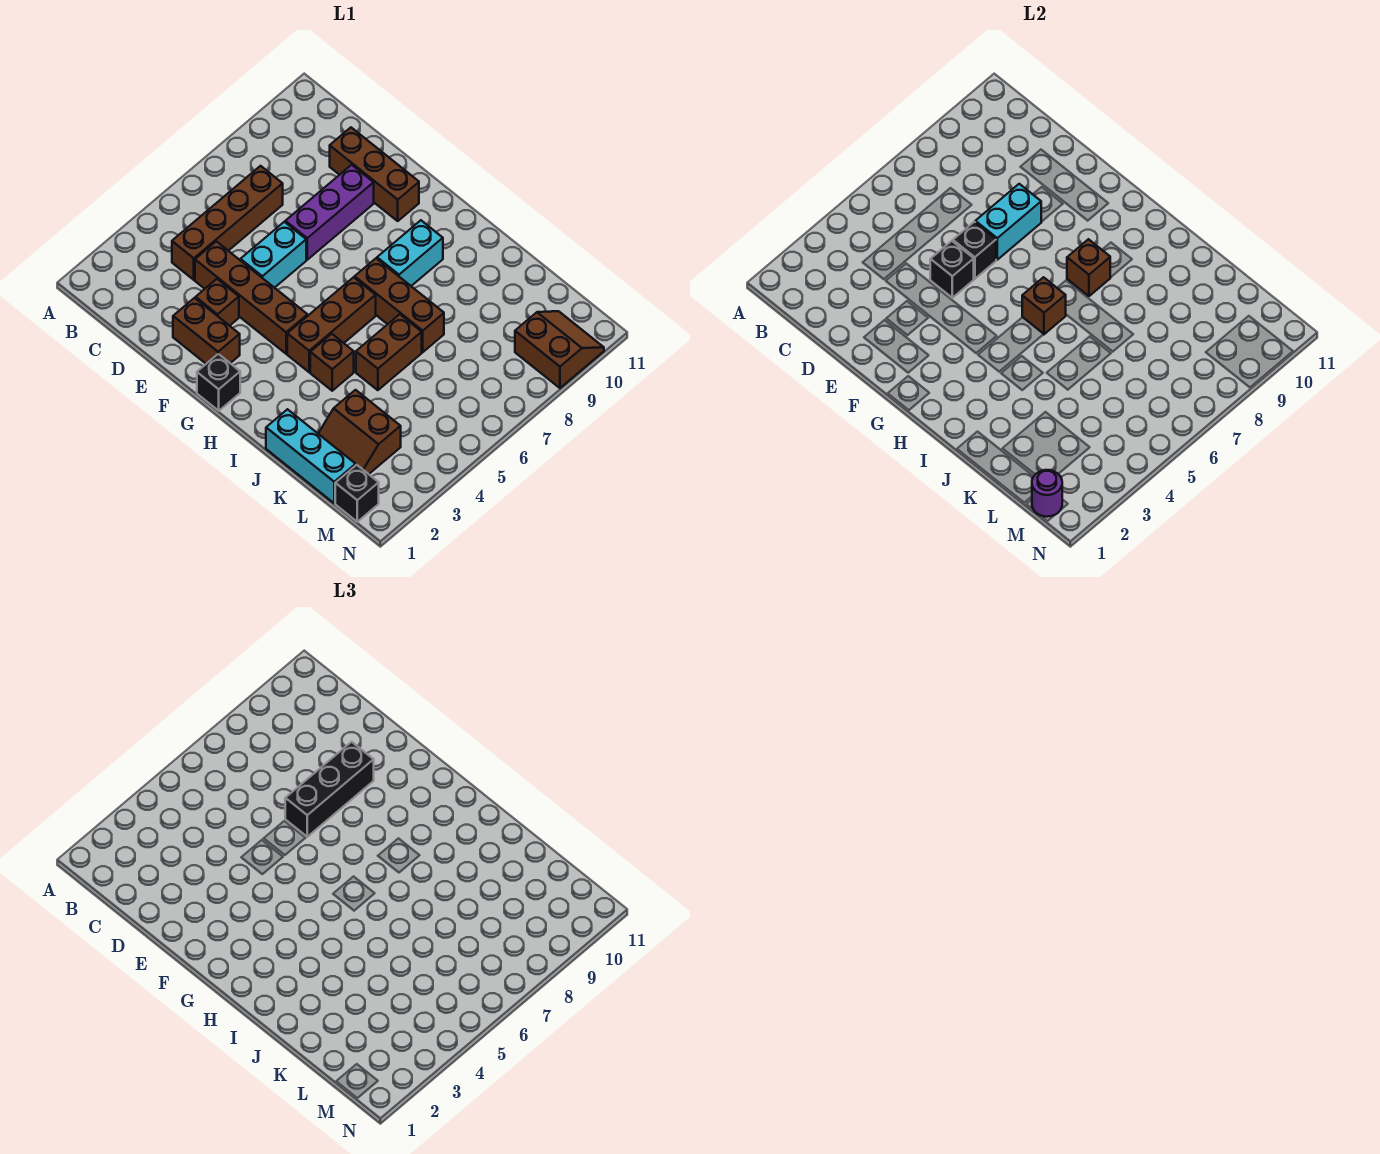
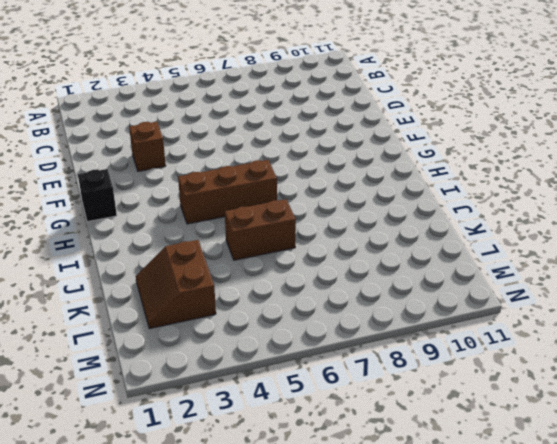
none -> brown 1x4 brick [172,166,283,280]
none -> brown 1x4 brick [195,241,308,354]
none -> brown 1x3 brick [330,128,419,221]

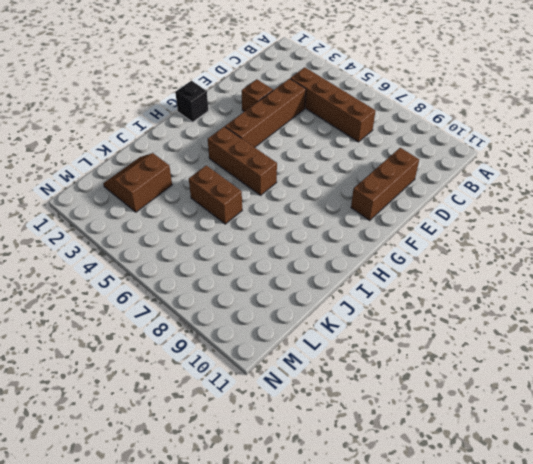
none -> brown 1x2 brick [173,298,240,364]
none -> cyan 1x2 brick [240,222,306,288]
none -> purple 1x3 brick [285,165,374,260]

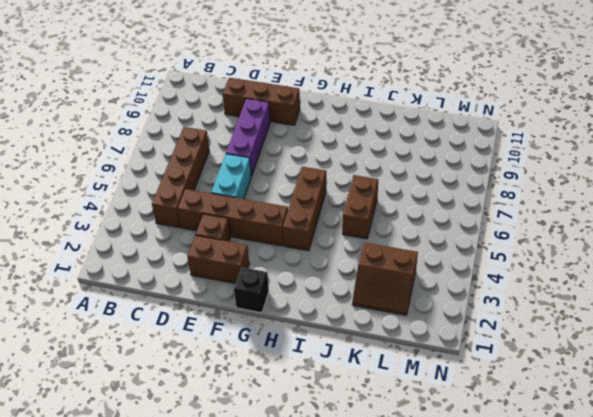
none -> brown 1x3 brick [355,259,444,352]
none -> cyan 1x2 brick [377,220,443,286]
none -> brown 1x1 brick [310,334,354,391]

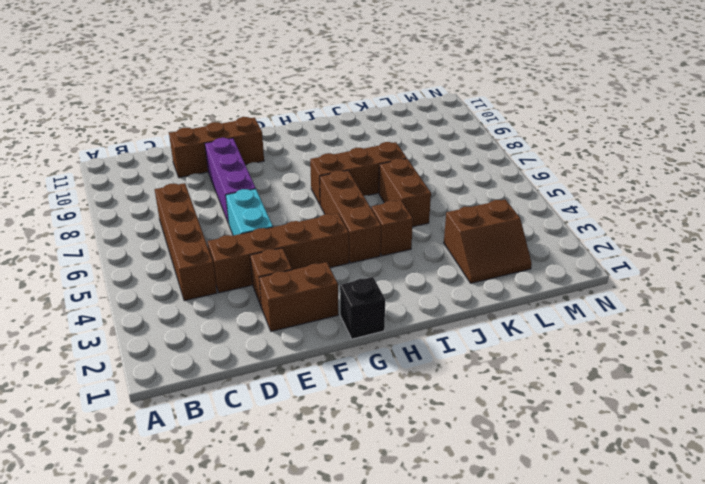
none -> cyan 1x2 brick [377,220,443,286]
none -> cyan 1x3 brick [266,409,356,503]
none -> black 1x1 brick [335,465,379,522]

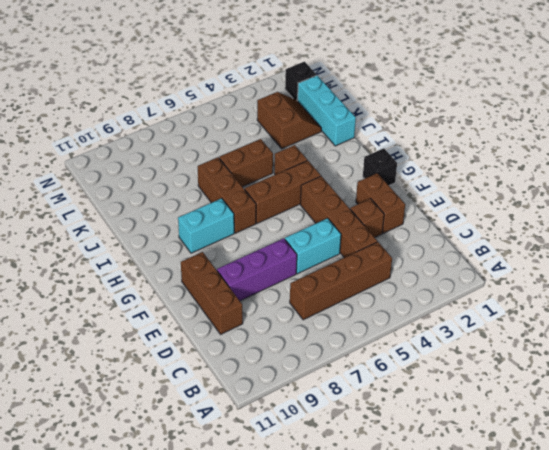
none -> brown 2x2 slope [515,311,604,388]
none -> black 1x1 brick [930,241,974,298]
none -> black 1x1 brick [953,222,996,279]

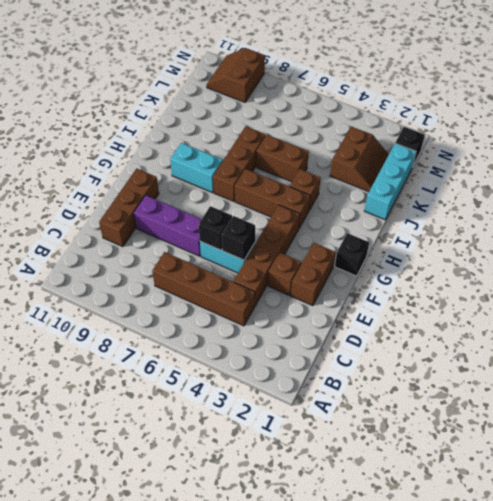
none -> cyan 1x2 brick [975,184,1041,260]
none -> brown 1x1 brick [1022,277,1066,334]
none -> brown 1x1 brick [1067,239,1110,296]

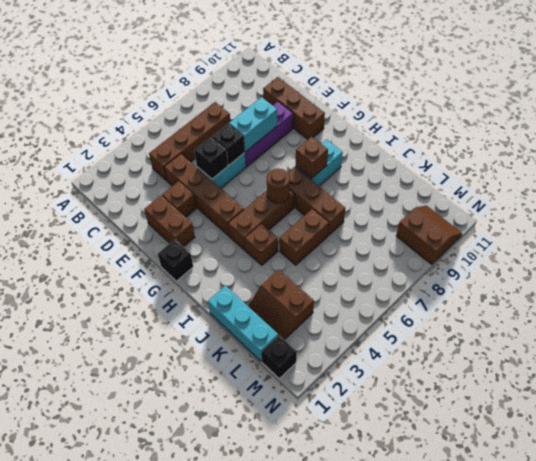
brown 1x1 round brick [267,169,290,203] -> brown 1x1 brick [1022,277,1066,334]
none -> purple 1x1 round brick [1032,470,1062,517]
none -> black 1x3 brick [285,742,374,837]

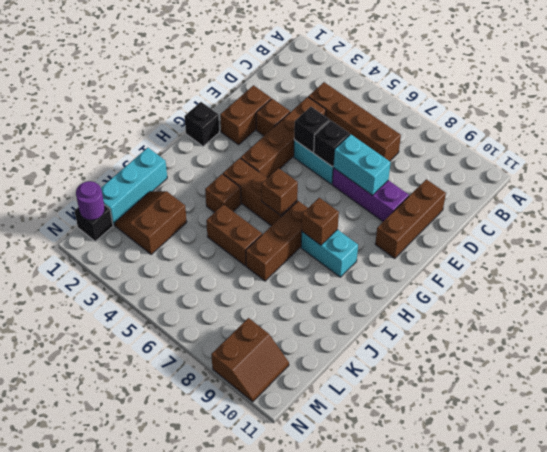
none -> black 1x3 brick [285,742,374,837]

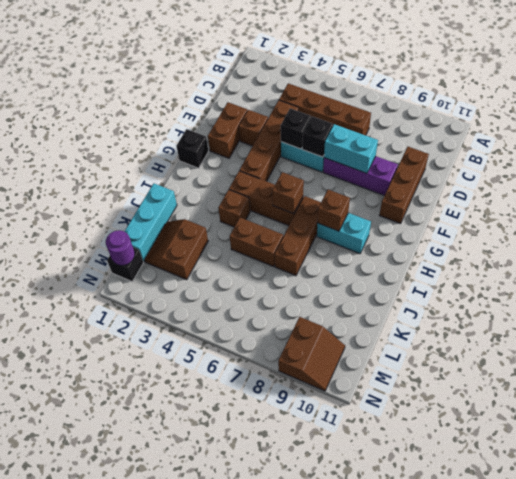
none -> black 1x3 brick [285,742,374,837]

